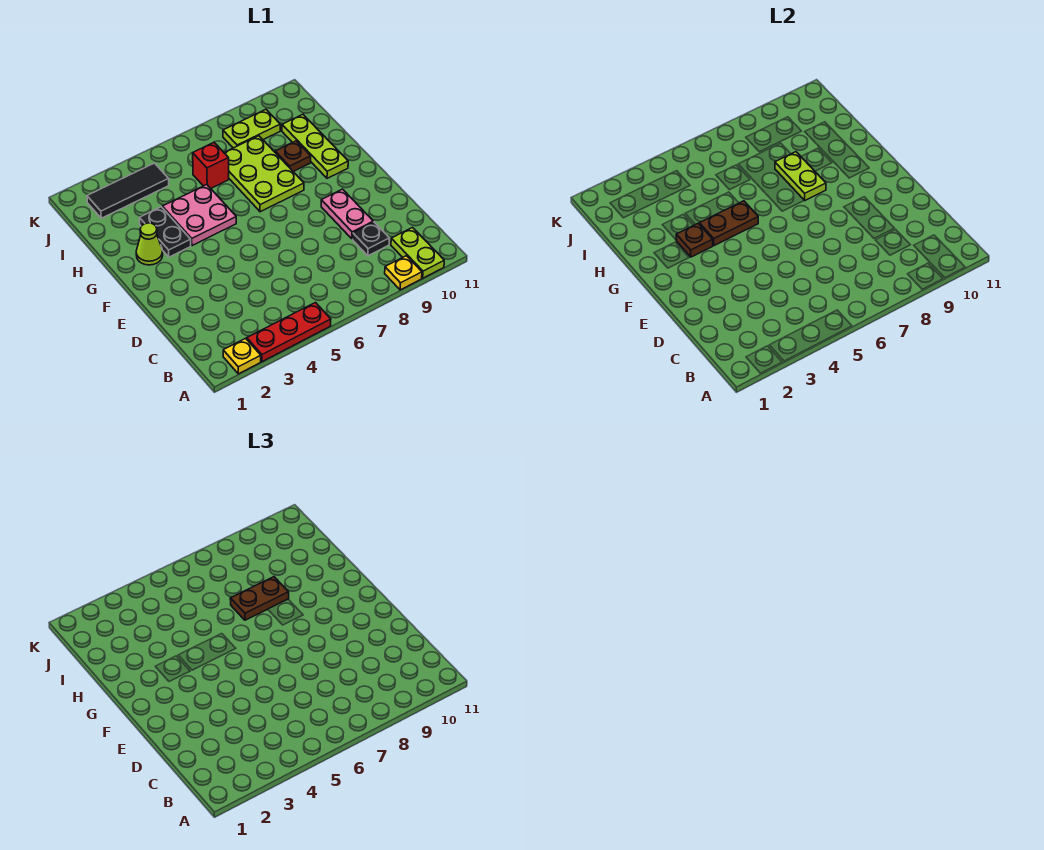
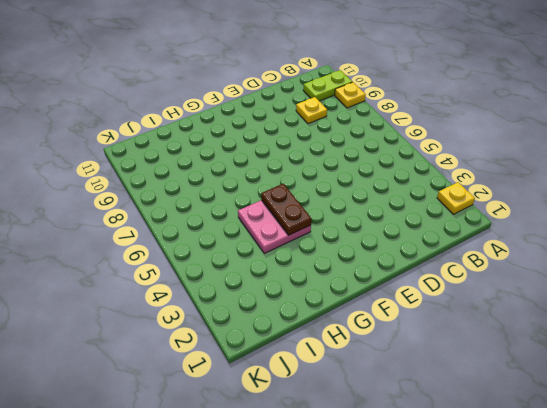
yellow 1x1 plate [296,97,327,124] -> black 1x1 plate [353,222,389,256]
none -> red 1x3 plate [247,303,331,362]
none -> pink 1x2 plate [321,189,373,239]
none -> lime 1x1 cone [136,223,163,265]

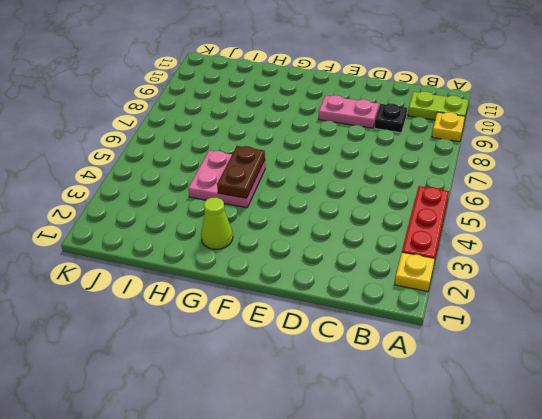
none -> black 1x2 plate [139,207,191,257]
none -> lime 2x3 plate [224,136,304,212]
none -> lime 1x3 plate [282,114,348,178]

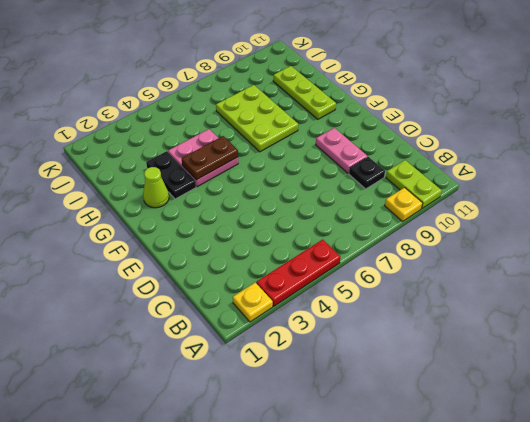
none -> brown 1x1 plate [275,141,311,172]
none -> red 1x1 brick [193,142,229,188]
none -> black 1x3 tile [87,163,169,218]

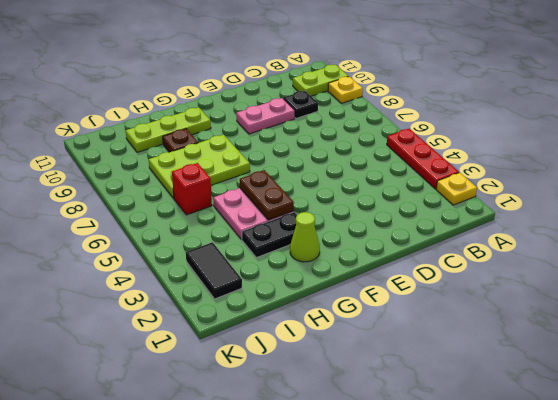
black 1x2 tile [186,242,242,299] -> black 1x3 tile [87,163,169,218]
none -> lime 1x2 plate [223,109,280,148]
none -> brown 1x1 plate [676,224,713,257]
none -> lime 1x2 plate [775,152,826,200]

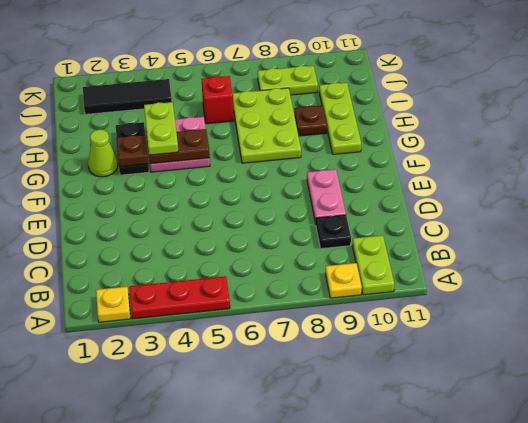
lime 1x2 plate [144,102,178,155] -> lime 1x2 plate moved to [775,152,826,200]
none -> brown 1x2 plate [230,577,289,620]

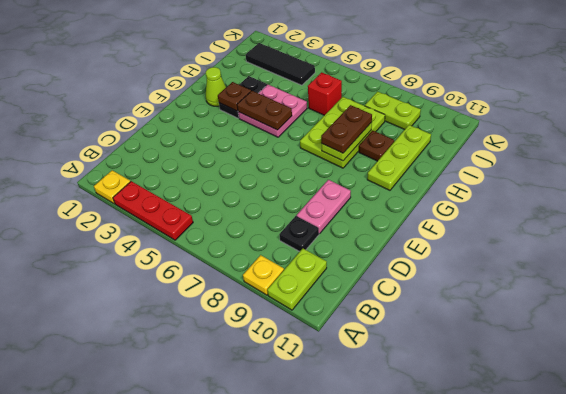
brown 1x2 plate [321,105,372,153] -> brown 1x2 plate turned to [230,577,289,620]

